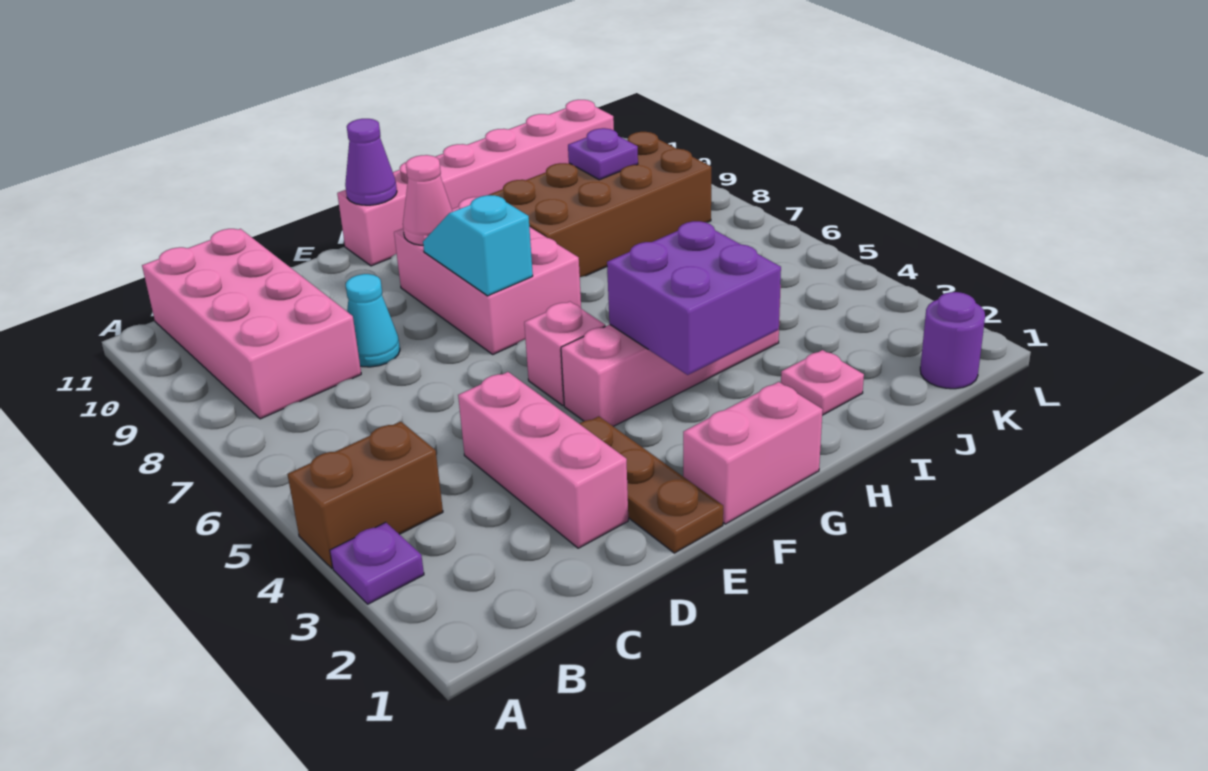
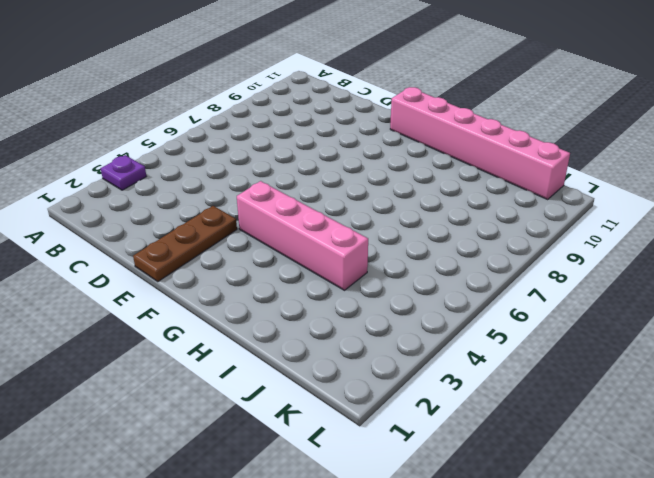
none -> brown 1x2 brick [287,422,443,568]
none -> pink 2x4 brick [142,229,361,419]
none -> pink 1x3 brick [458,372,628,548]

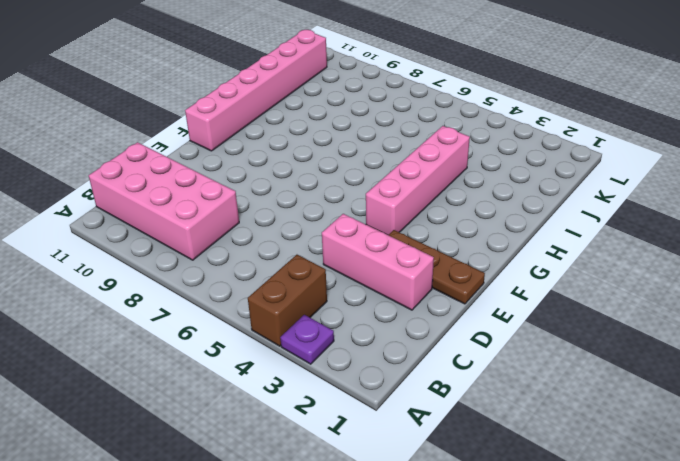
none -> cyan 1x1 cone [346,274,400,367]
none -> pink 1x2 brick [683,382,823,524]
none -> pink 1x1 brick [524,302,605,405]

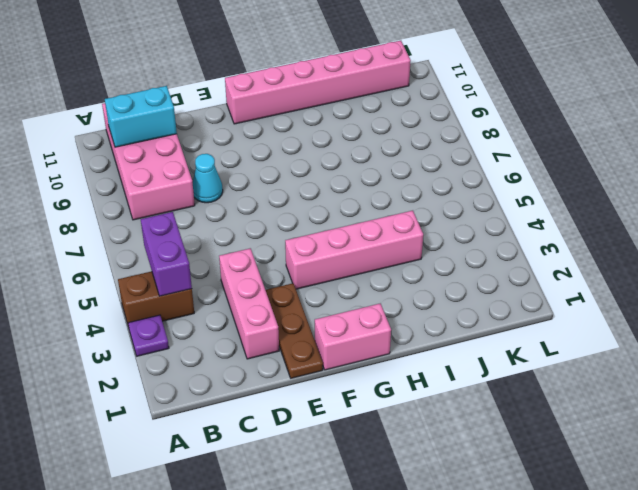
purple 1x2 brick [141,212,192,296] -> none
cyan 1x2 brick [105,86,177,147] -> none
none -> pink 1x1 brick [524,302,605,405]
none -> pink 2x3 brick [394,197,581,354]
none -> brown 2x4 brick [489,132,711,277]

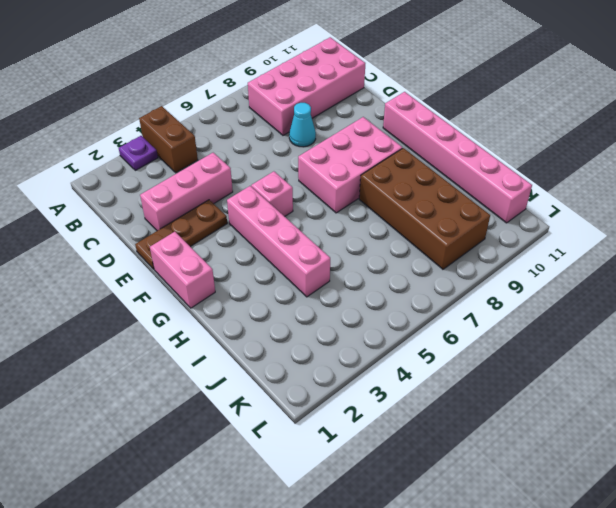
none -> pink 1x1 plate [781,350,864,415]
none -> purple 1x1 round brick [920,292,985,389]
none -> cyan 1x2 slope [423,195,533,296]

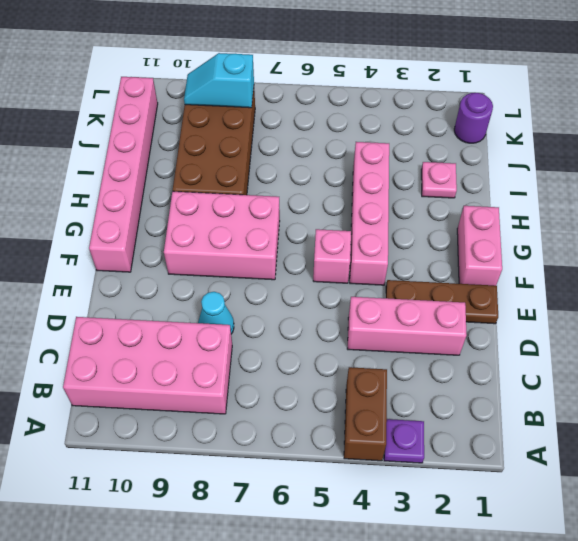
cyan 1x2 slope [184,53,254,108] -> cyan 1x2 slope moved to [423,195,533,296]
none -> pink 1x1 cone [403,155,453,245]
none -> purple 1x1 cone [345,119,397,205]
none -> purple 2x2 brick [607,221,781,375]

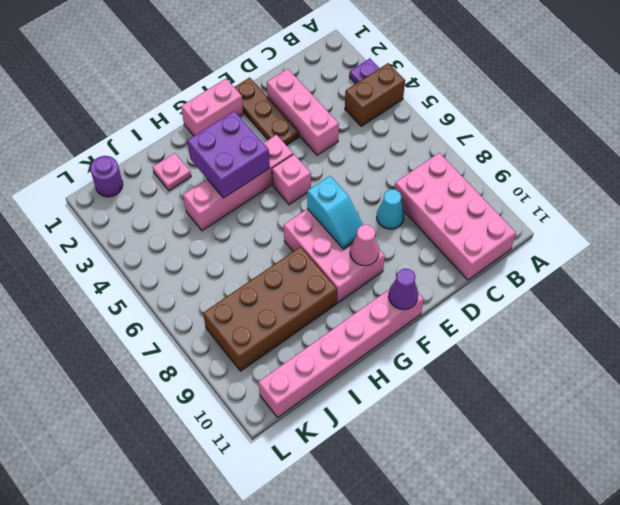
none -> purple 1x1 plate [568,128,638,180]

